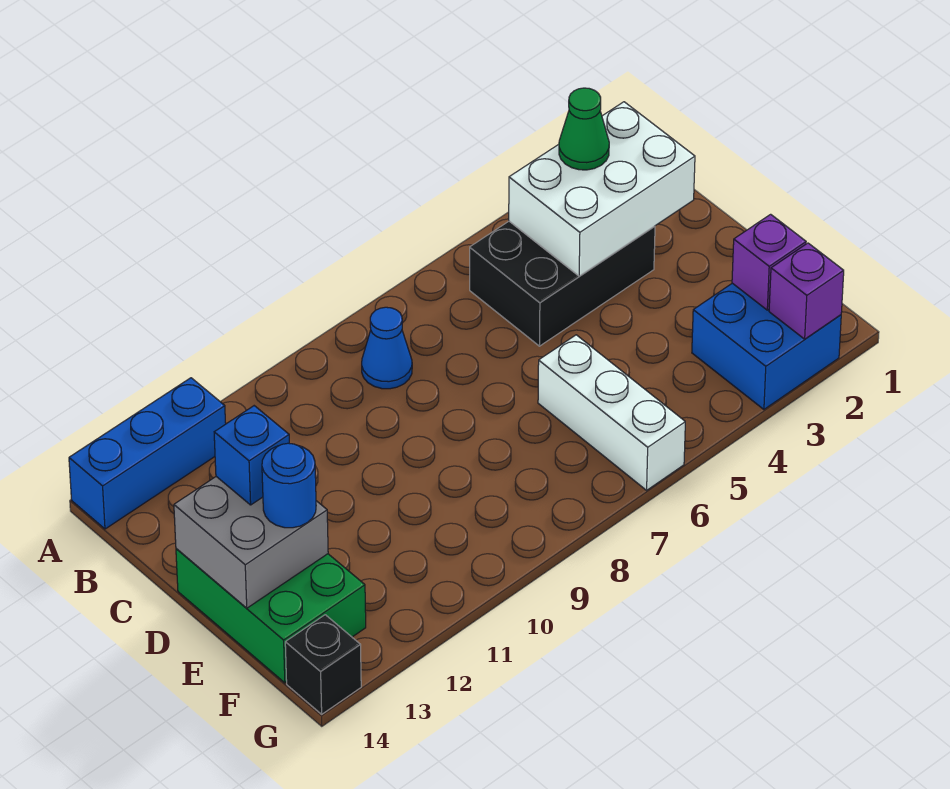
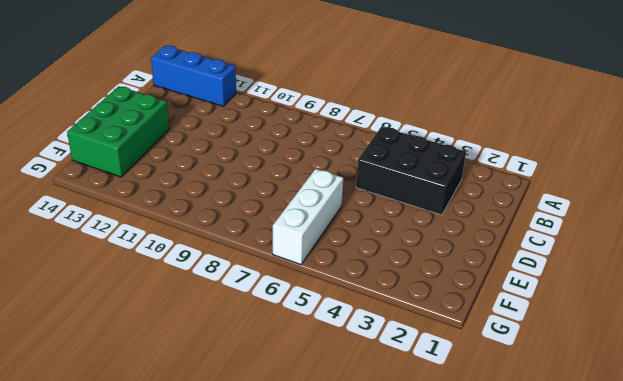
none -> blue 1x1 cone [362,307,412,389]
none -> blue 2x2 brick [692,283,841,409]
none -> black 1x1 brick [285,615,361,714]

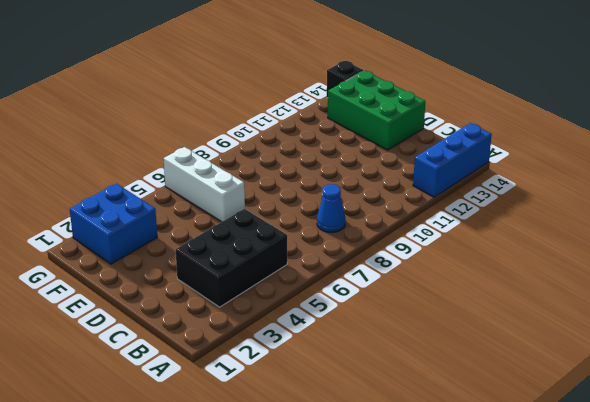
none -> white 2x3 brick [509,102,695,276]
none -> grey 2x2 brick [174,477,328,608]
none -> purple 1x1 brick [732,214,806,310]

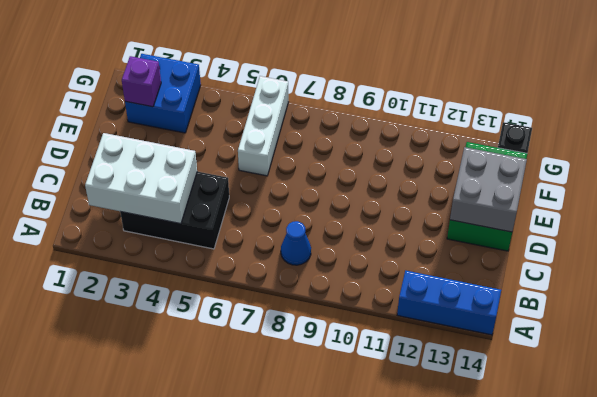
none -> purple 1x1 brick [769,243,844,339]
none -> green 1x1 cone [559,88,609,170]
none -> blue 1x1 brick [214,406,289,505]

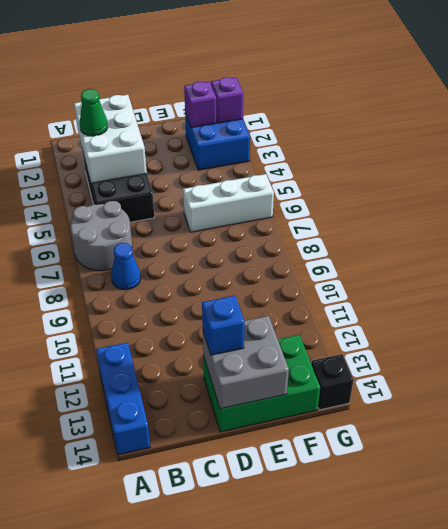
grey 2x2 round brick [70,201,132,271] -> none
none -> blue 1x1 round brick [262,443,316,528]

